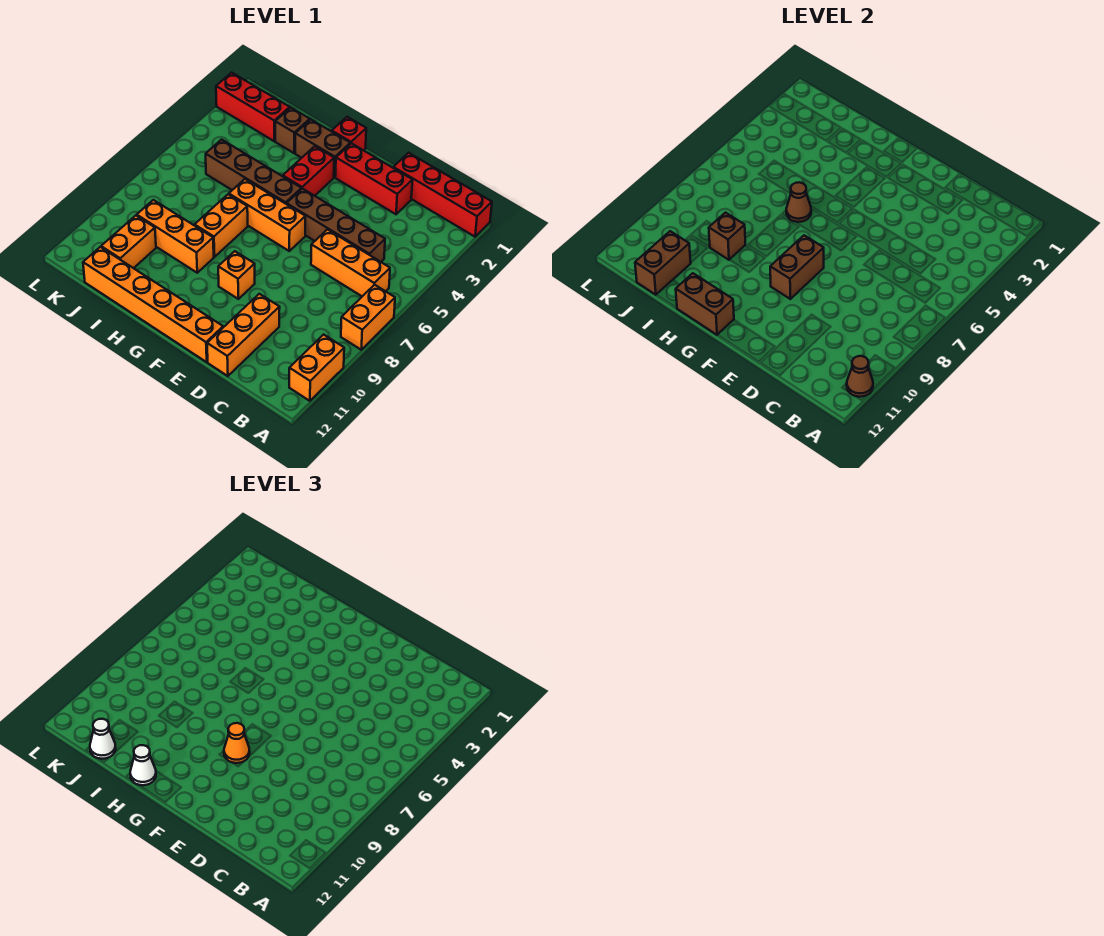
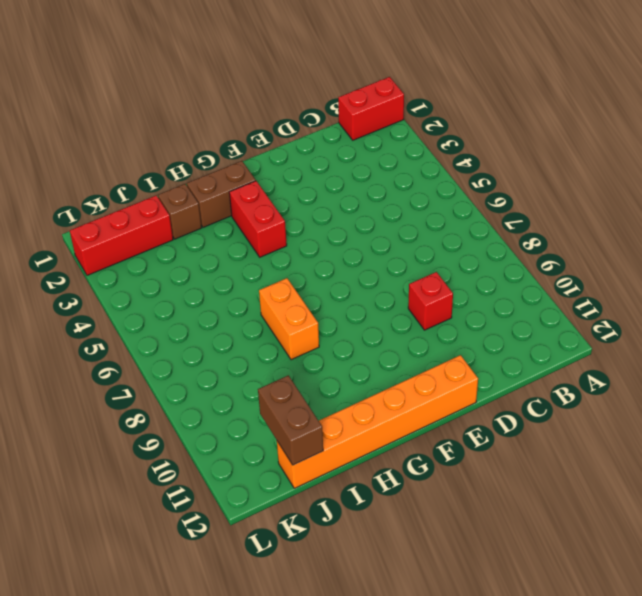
red 1x2 brick [338,77,404,140] -> red 1x4 brick [393,153,492,237]
red 1x1 brick [408,272,453,330] -> red 1x1 brick moved to [332,117,366,150]
none -> orange 1x2 brick [341,285,395,350]
none -> orange 1x2 brick [289,335,344,401]
none -> orange 1x3 brick [311,230,390,296]

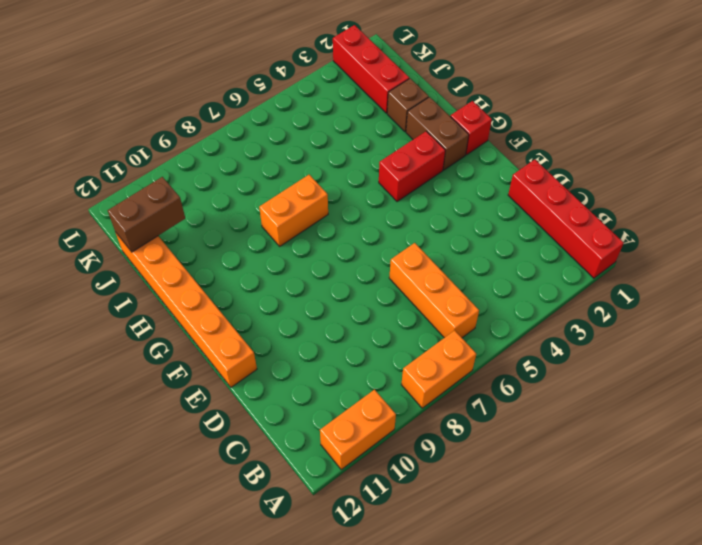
none -> brown 1x4 brick [287,188,385,262]
none -> red 1x3 brick [335,143,412,214]
none -> orange 1x3 brick [207,294,280,376]

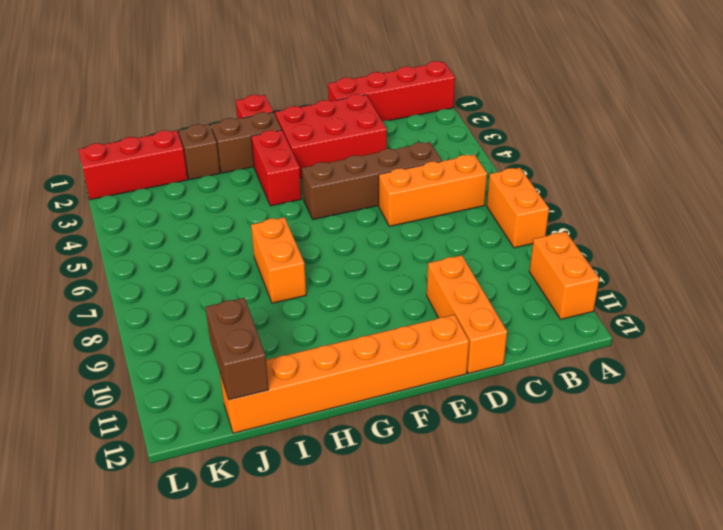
red 2x3 brick [275,94,387,178] -> red 1x3 brick [335,143,412,214]
none -> orange 1x3 brick [229,179,305,251]
none -> orange 1x1 brick [218,251,255,299]
none -> brown 1x4 brick [206,140,301,204]

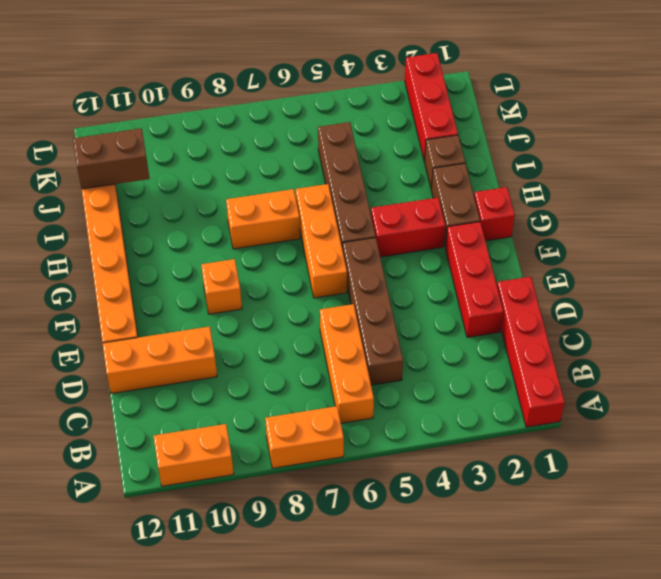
none -> orange 1x3 brick [137,200,214,273]
none -> orange 1x2 brick [101,216,156,268]
none -> brown 1x1 cone [847,356,873,397]

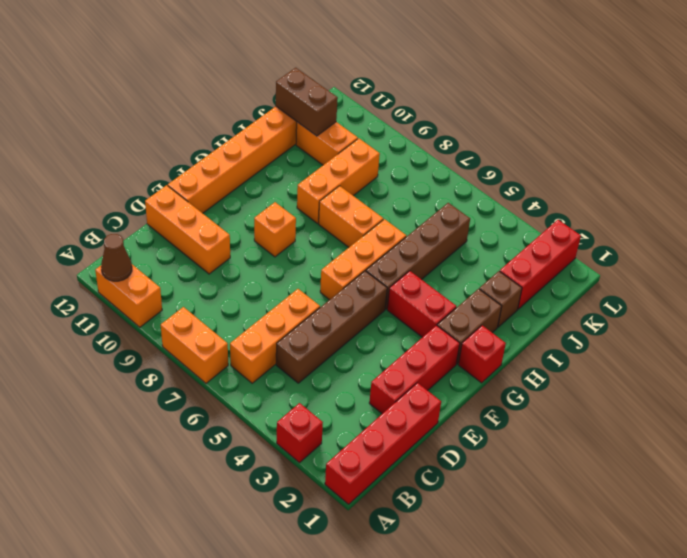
red 1x1 brick [277,403,323,463] -> none
none -> brown 1x2 brick [770,235,824,299]
none -> brown 1x2 brick [676,273,734,335]
none -> brown 1x1 cone [786,182,811,222]

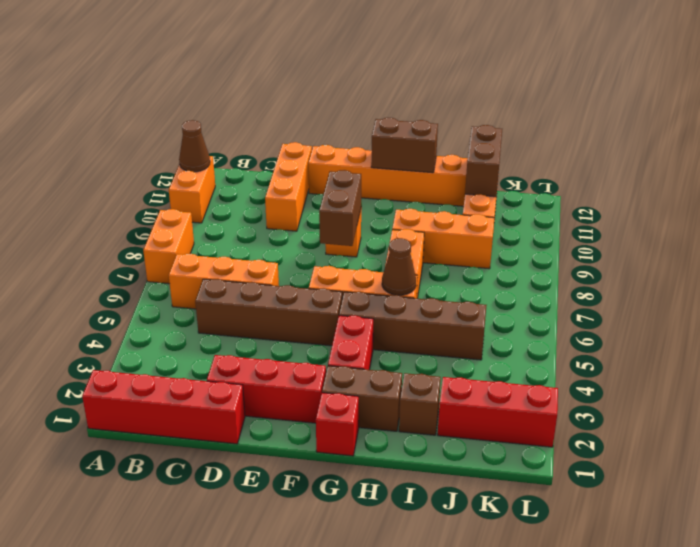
none -> brown 1x1 brick [709,213,745,260]
none -> orange 1x1 cone [224,723,250,763]
none -> white 1x1 cone [130,745,156,785]

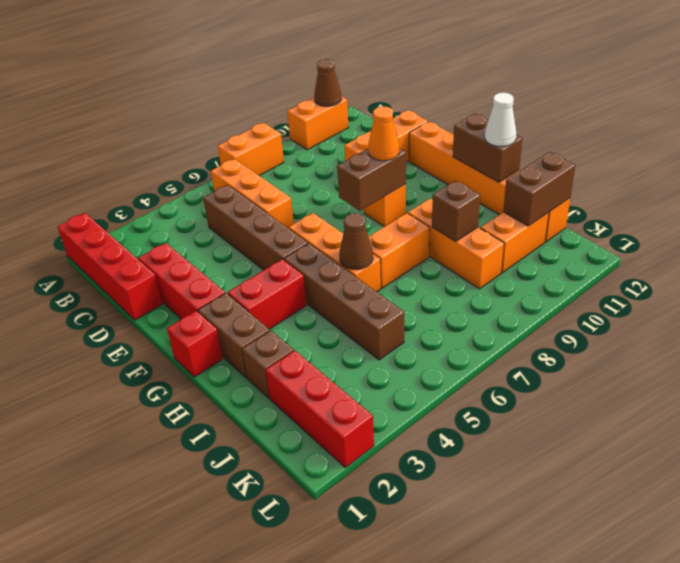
none -> white 1x1 cone [90,719,116,759]

